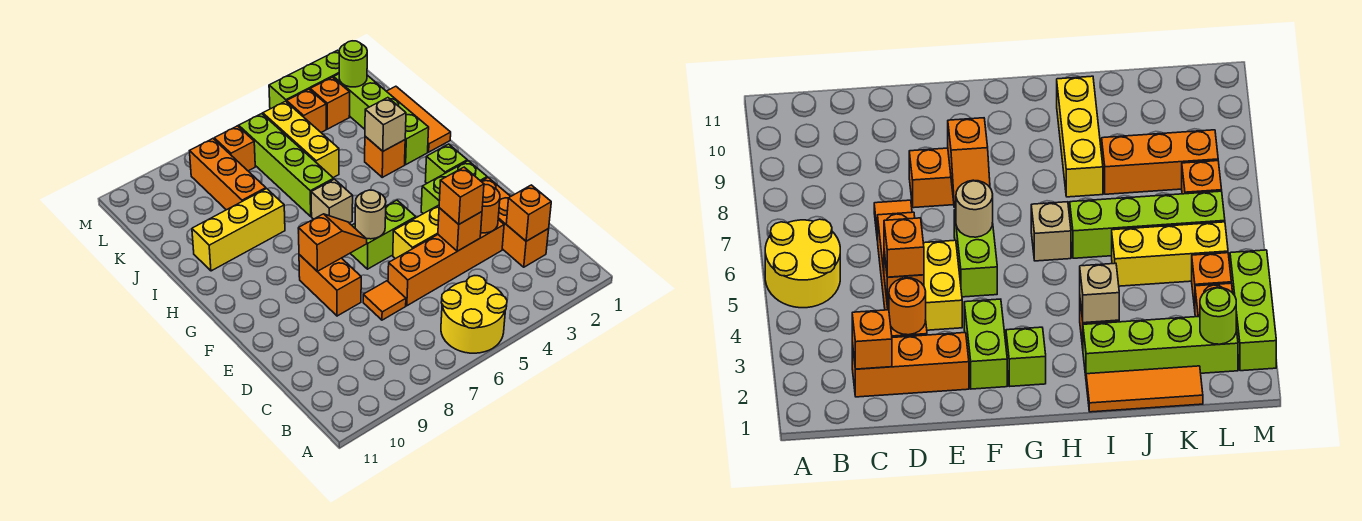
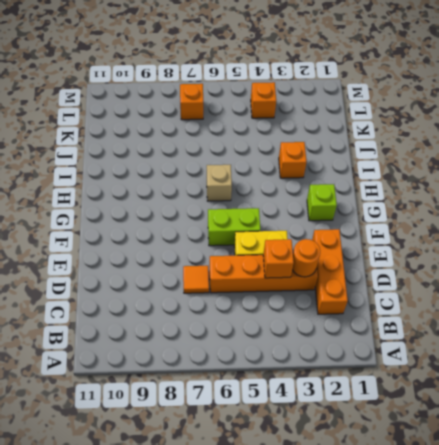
none -> yellow 2x2 round brick [441,276,507,353]
none -> orange 1x2 brick [299,255,361,316]
none -> lime 1x2 brick [421,161,487,214]

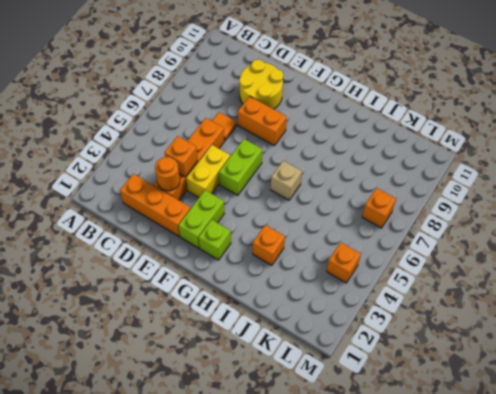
yellow 2x2 round brick [239,59,283,109] -> yellow 2x2 round brick moved to [441,276,507,353]
none -> orange 1x3 tile [387,86,451,152]
none -> lime 1x4 brick [334,74,429,165]
none -> lime 1x4 brick [238,114,334,216]

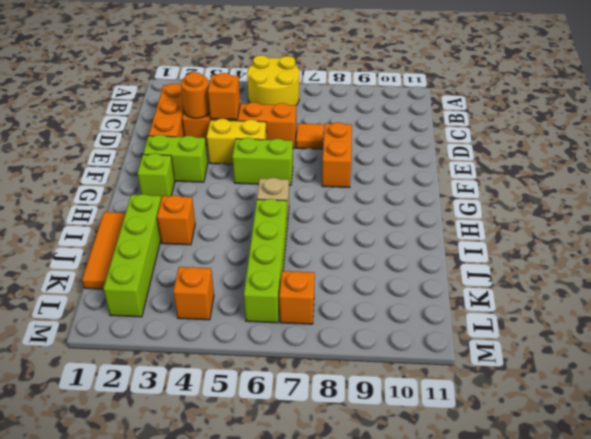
none -> yellow 1x3 brick [192,189,285,271]
none -> yellow 1x3 brick [263,101,339,178]
none -> orange 1x3 brick [190,139,266,210]

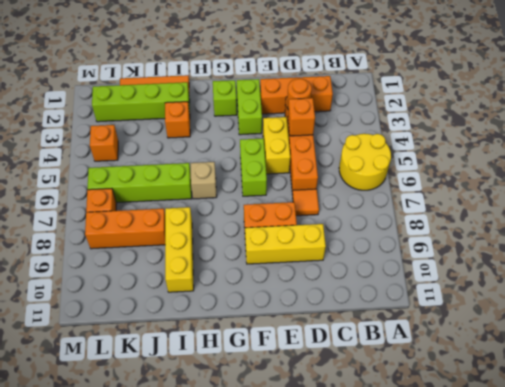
yellow 1x3 brick [245,224,326,264] -> yellow 1x3 brick moved to [263,101,339,178]
none -> orange 1x1 brick [310,77,350,129]
none -> lime 1x3 brick [269,50,339,109]
none -> orange 1x1 brick [506,185,551,241]

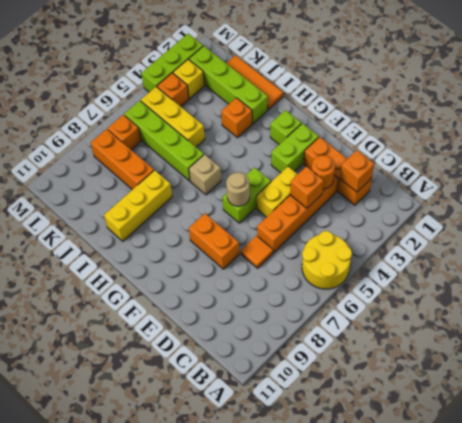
yellow 1x1 brick [173,59,204,99] -> orange 1x1 brick [310,77,350,129]
none -> orange 1x2 slope [298,214,367,271]
none -> tan 1x1 brick [365,98,406,151]
none -> lime 1x1 round brick [339,41,367,87]

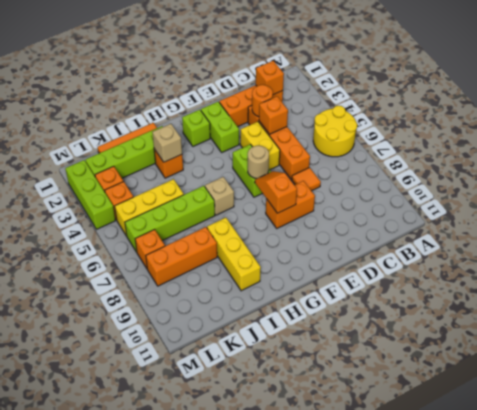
none -> lime 1x1 round brick [339,41,367,87]
none -> orange 1x1 brick [439,167,484,224]

